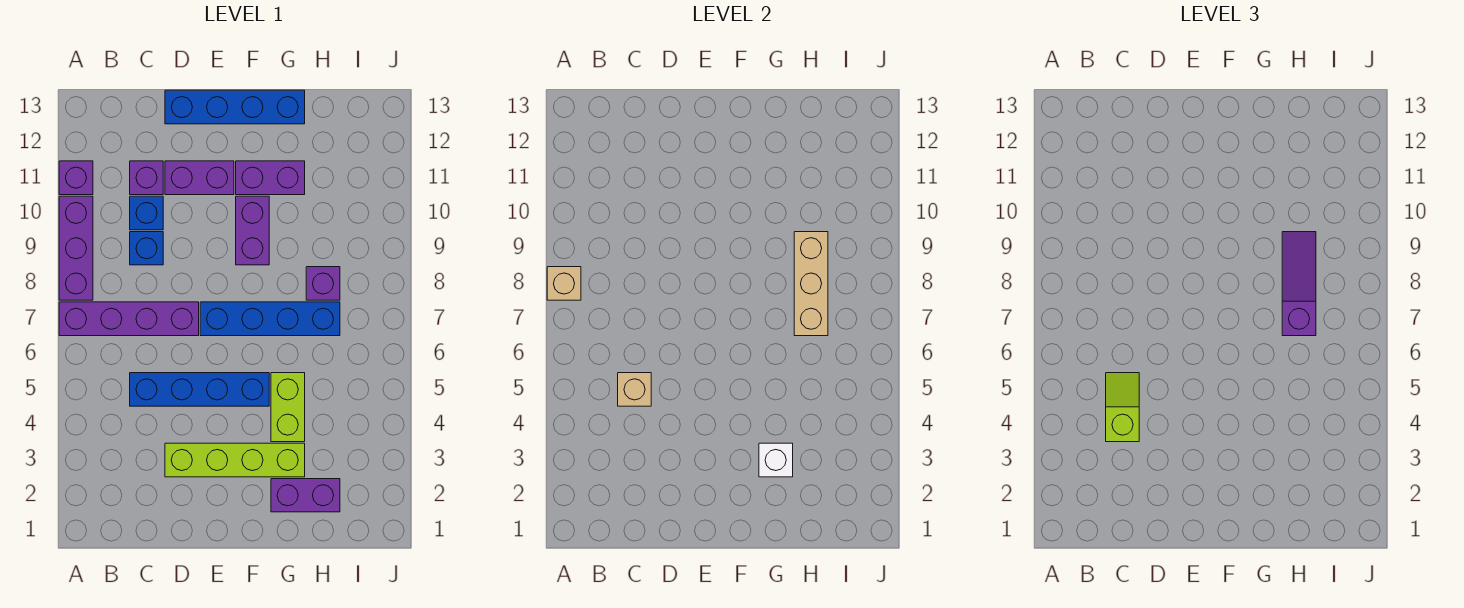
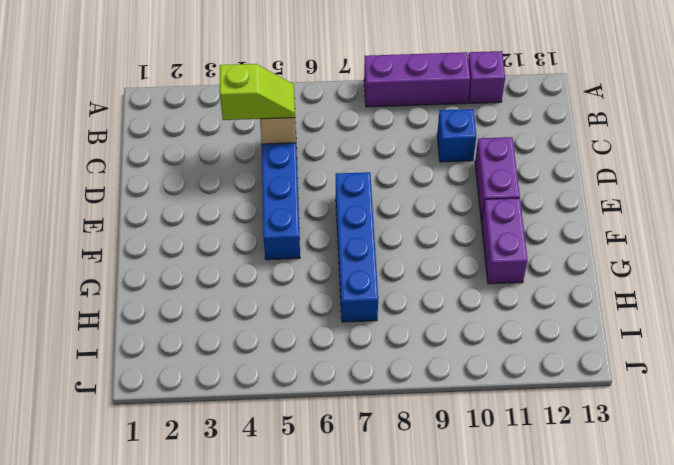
none -> purple 1x4 brick [59,302,199,336]
none -> blue 1x1 brick [130,232,163,265]
none -> purple 1x1 brick [130,161,163,195]

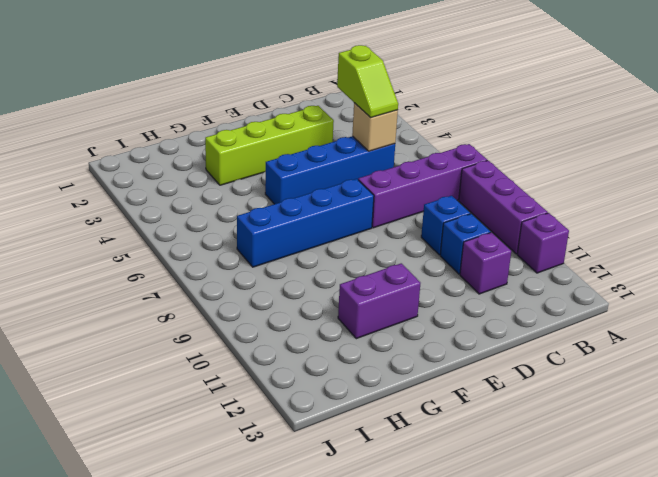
none -> purple 1x2 brick [165,161,234,195]
none -> blue 1x4 brick [165,90,305,124]
none -> purple 1x2 brick [236,196,269,265]

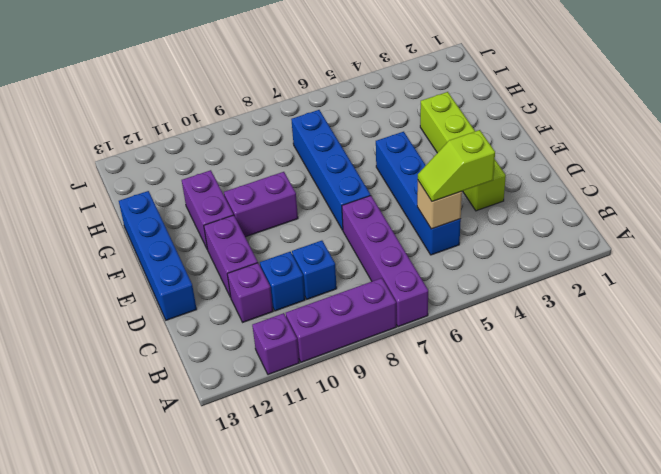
none -> purple 1x2 brick [271,479,340,512]
none -> lime 1x2 brick [271,373,305,442]
none -> purple 1x1 brick [306,267,340,300]

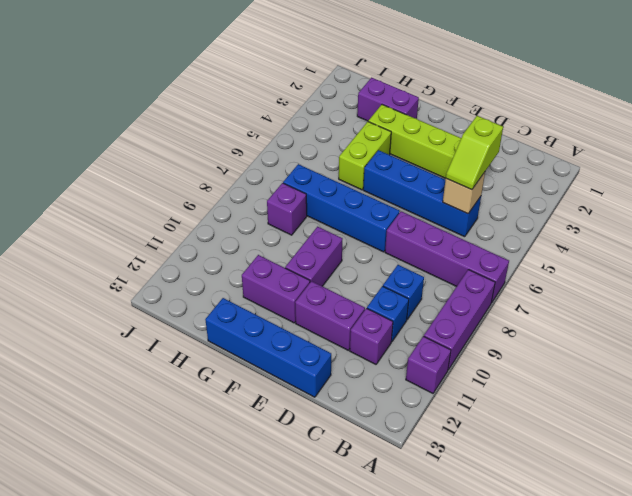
none -> tan 1x1 brick [547,267,581,300]
none -> white 1x1 brick [759,443,793,477]
none -> tan 1x3 brick [794,232,828,336]

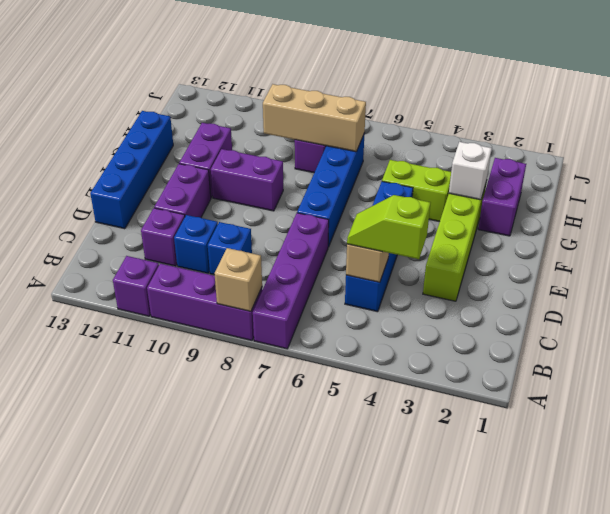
none -> purple 1x3 slope [1282,232,1316,336]

